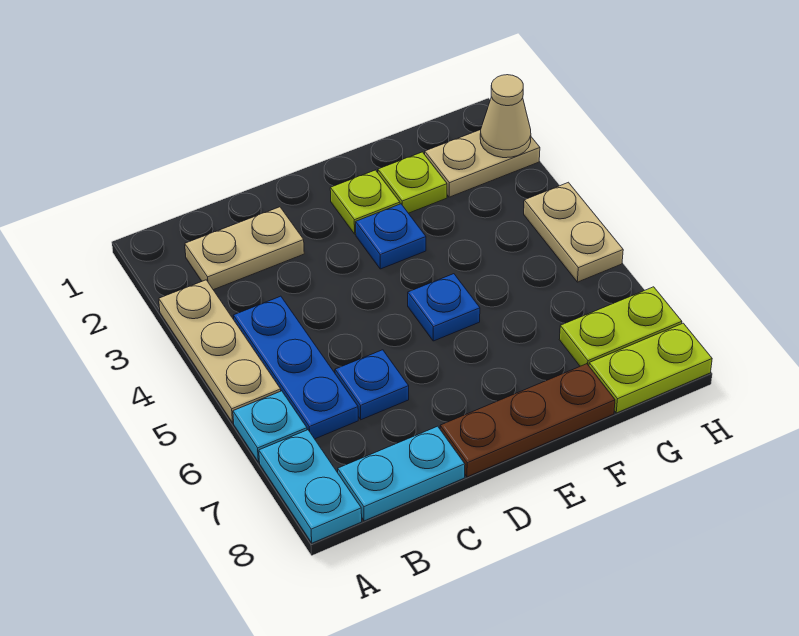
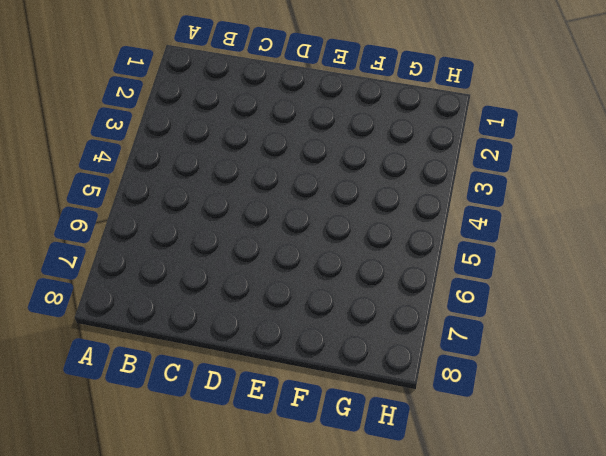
none -> tan 1x3 plate [159,280,281,423]
none -> cyan 1x1 plate [233,391,307,462]
none -> cyan 1x2 plate [259,430,362,543]

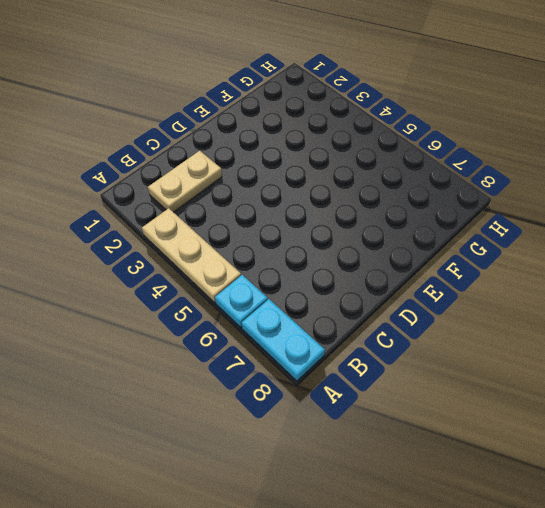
none -> blue 1x3 plate [233,296,358,439]
none -> cyan 1x2 plate [338,426,465,521]
none -> blue 1x1 plate [335,350,409,420]

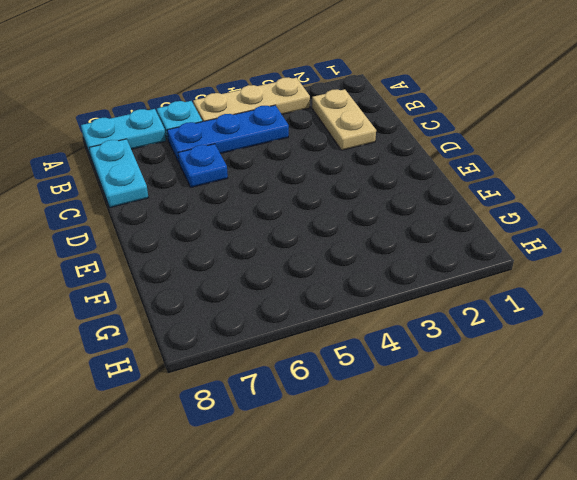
none -> brown 1x3 plate [440,364,615,477]
none -> lime 1x1 plate [330,170,400,234]
none -> blue 1x1 plate [356,204,426,269]

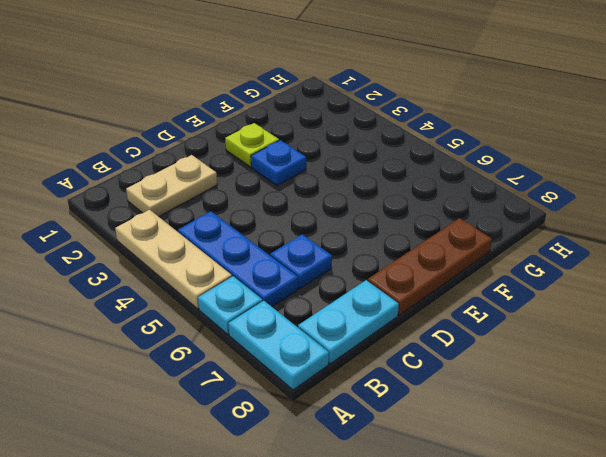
none -> blue 1x1 plate [408,274,480,341]
none -> lime 1x1 plate [378,152,447,213]
none -> tan 1x2 plate [425,130,540,197]

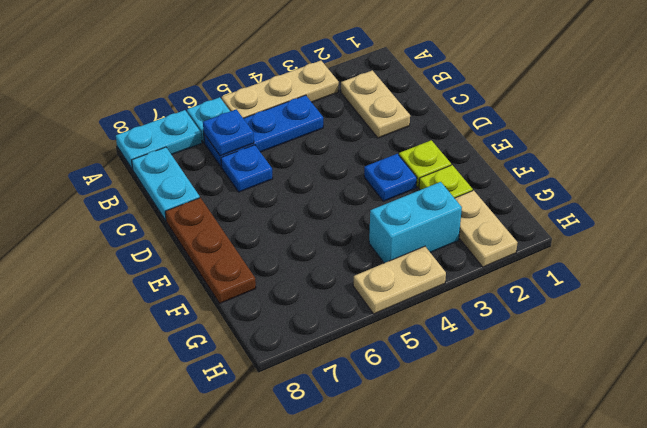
blue 1x1 plate [203,109,254,156] -> blue 1x1 plate moved to [408,274,480,341]
cyan 1x2 brick [369,182,462,263] -> none
none -> lime 1x2 plate [559,287,682,366]
none -> lime 1x2 plate [589,323,712,413]
none -> tan 1x1 cone [480,75,531,158]

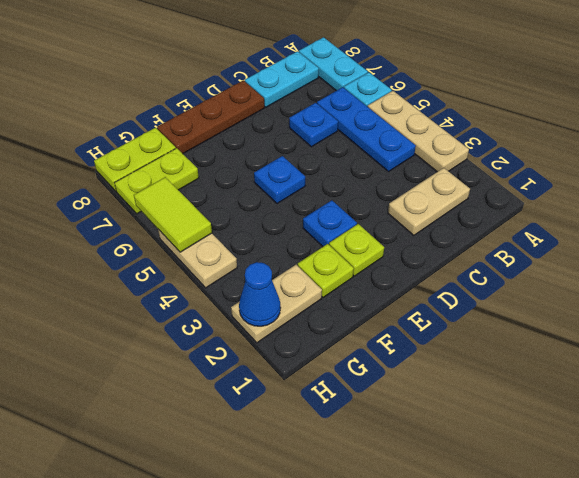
blue 1x1 cone [239,262,281,326] -> tan 1x1 cone [480,75,531,158]
lime 1x2 tile [134,177,212,252] -> none

